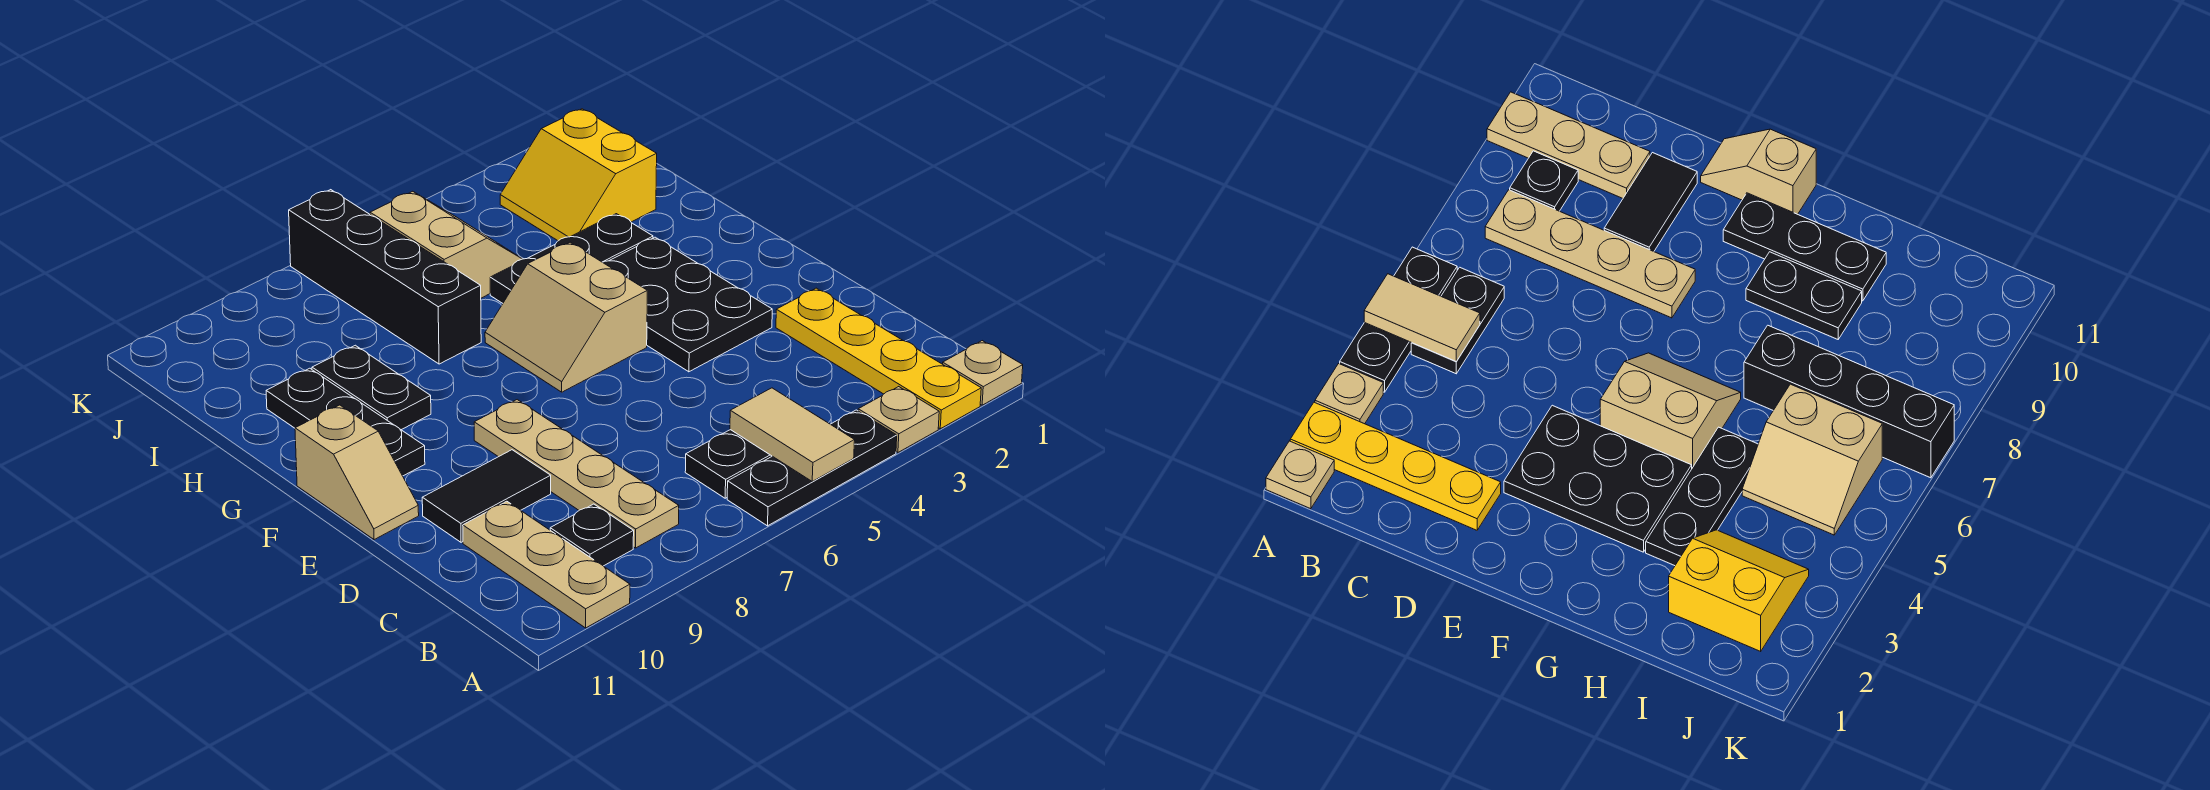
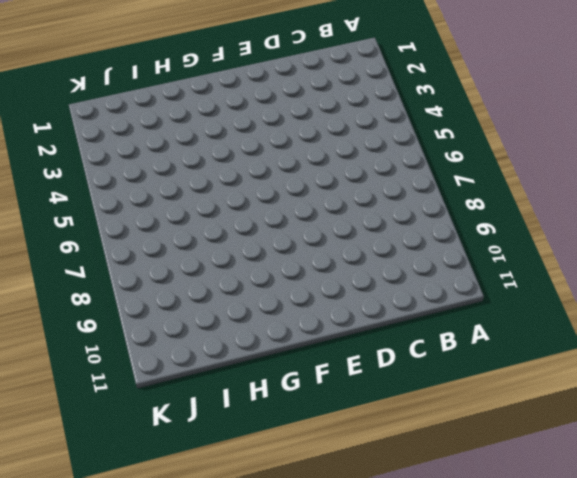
none -> tan 1x1 plate [943,341,1023,405]
none -> yellow 1x4 plate [776,288,981,429]
none -> tan 1x1 plate [858,387,939,452]

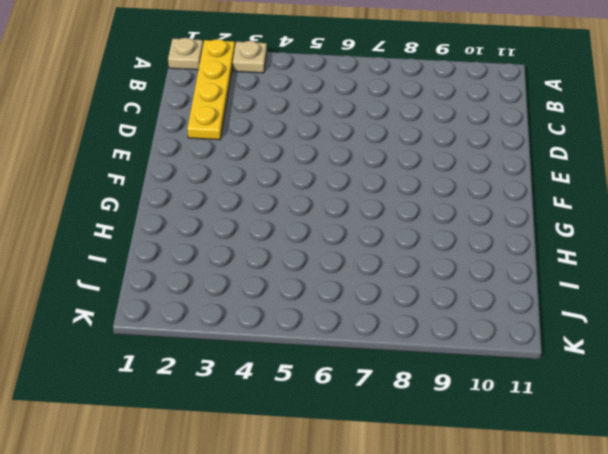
none -> black 1x3 plate [727,410,897,526]
none -> tan 1x3 plate [463,501,630,628]
none -> black 1x2 plate [685,430,772,498]

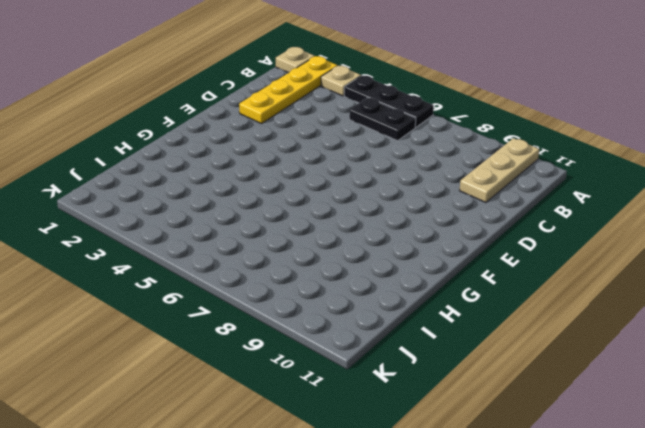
none -> tan 1x4 plate [474,400,679,548]
none -> black 1x1 plate [550,504,634,566]
none -> black 1x2 tile [422,450,551,542]

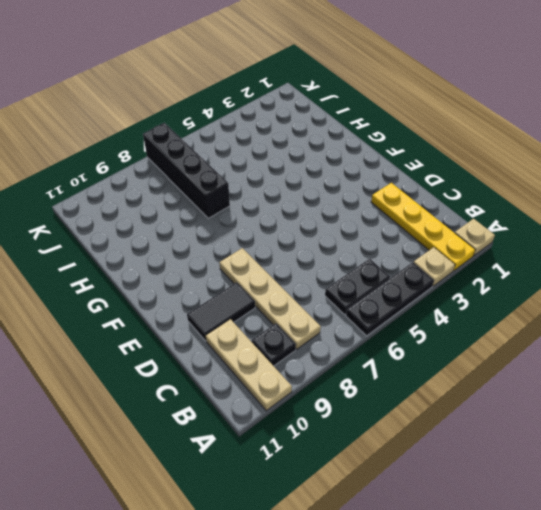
none -> black 2x3 plate [603,237,772,372]
none -> tan 1x2 slope [295,405,419,540]
none -> tan 2x2 slope [485,242,647,392]

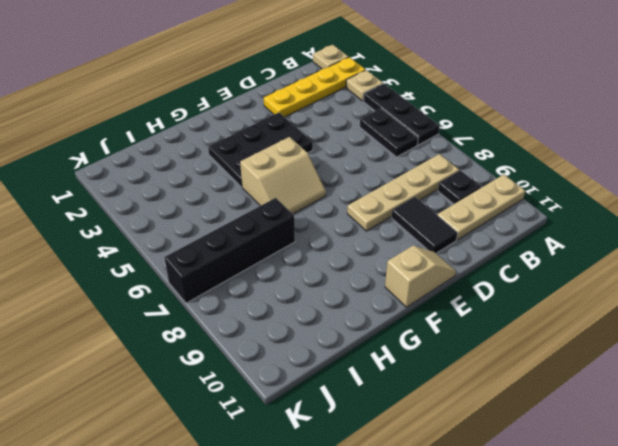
none -> black 1x3 plate [266,368,425,476]
none -> black 1x2 plate [312,345,431,430]
none -> black 1x3 plate [490,214,653,303]

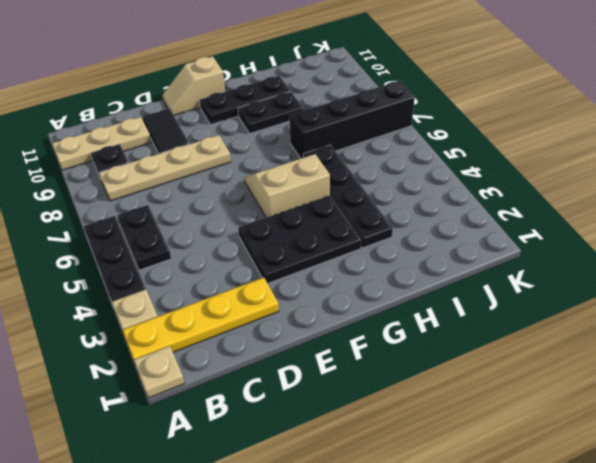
black 1x4 plate [303,145,393,248] -> black 1x3 plate [490,214,653,303]
none -> yellow 2x2 slope [500,109,657,241]
none -> tan 2x2 slope [370,191,522,298]
none -> tan 1x2 tile [730,388,855,481]

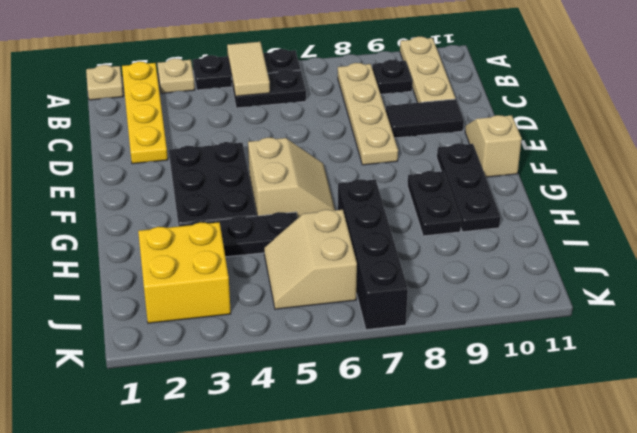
yellow 2x2 brick [138,222,231,323] -> yellow 2x2 slope [500,109,657,241]

